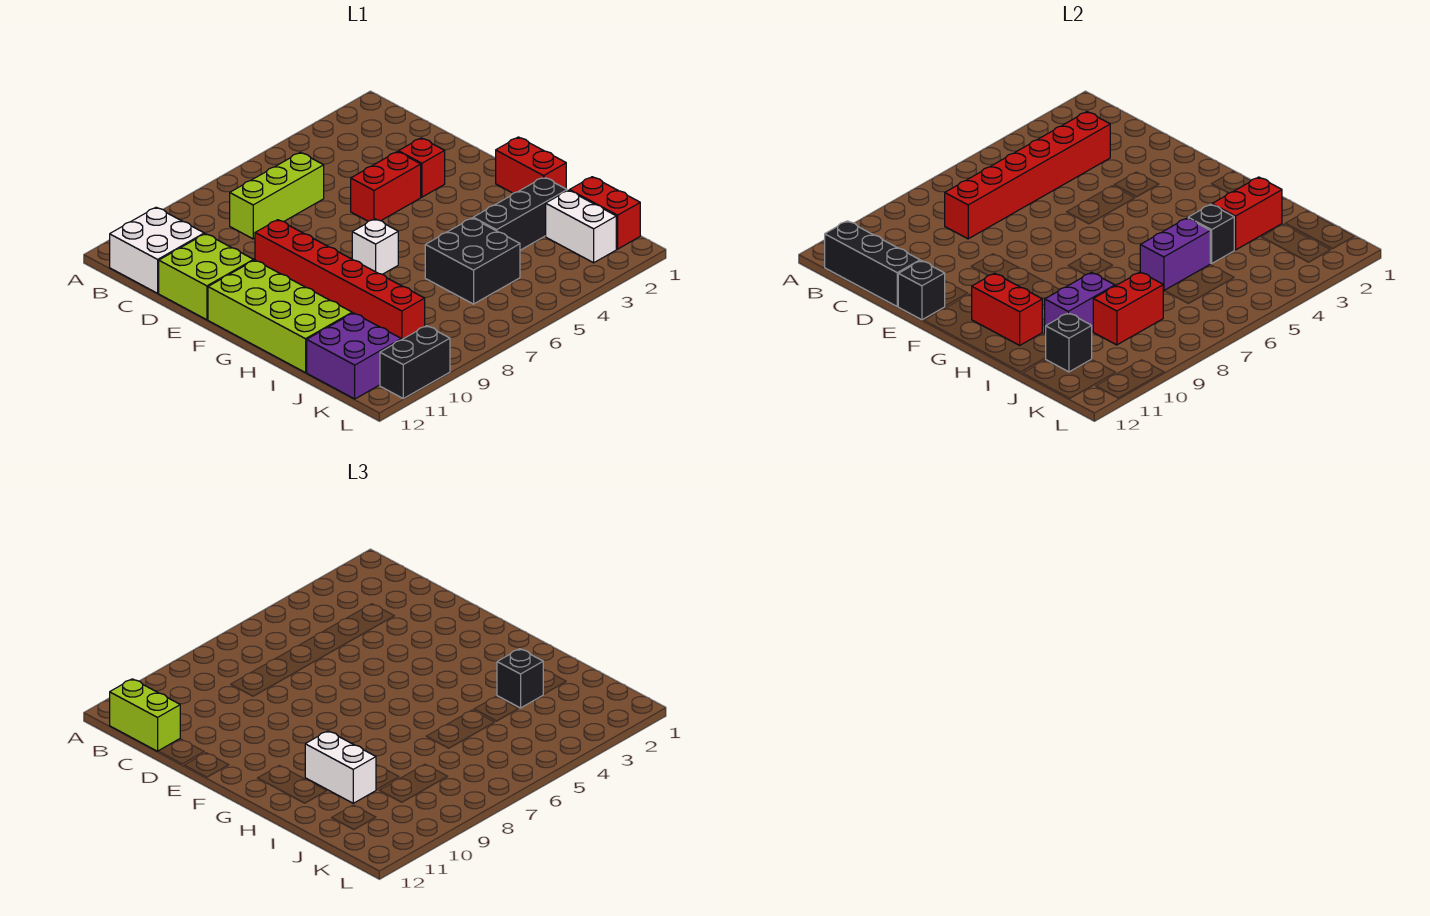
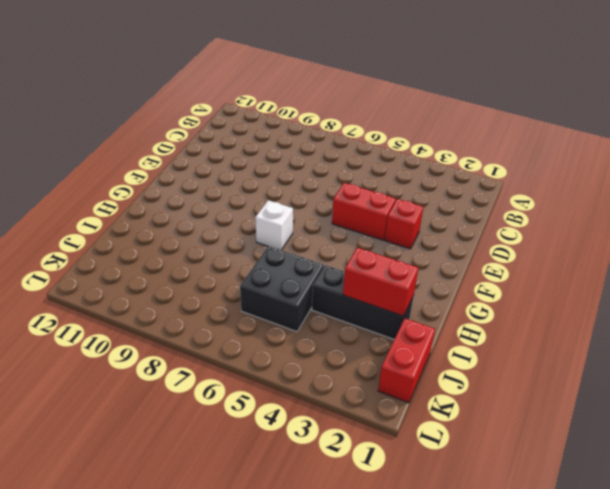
none -> white 2x2 brick [110,207,204,293]
none -> lime 1x3 brick [230,152,324,239]
none -> lime 2x2 brick [159,234,254,320]

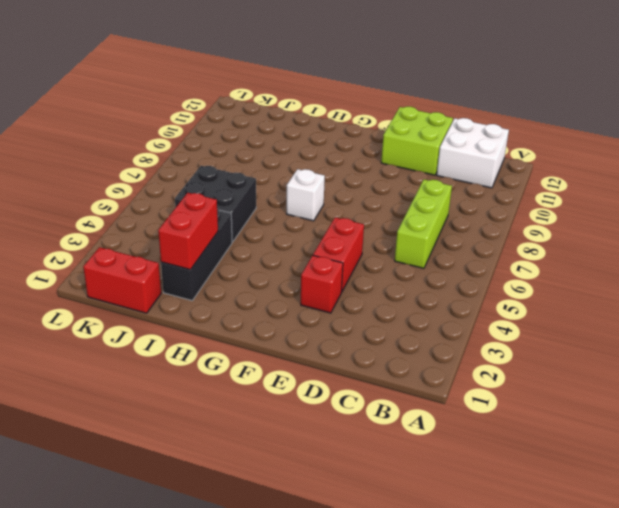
none -> red 1x6 brick [255,220,425,340]
none -> lime 2x4 brick [208,260,352,373]
none -> red 1x2 brick [496,137,566,193]

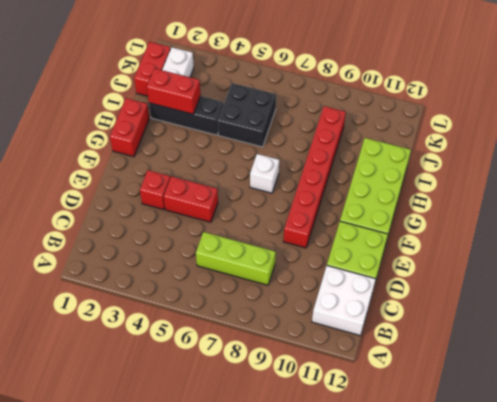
none -> purple 2x2 brick [307,313,401,399]
none -> black 1x2 brick [380,326,450,398]
none -> black 1x3 brick [825,221,920,306]

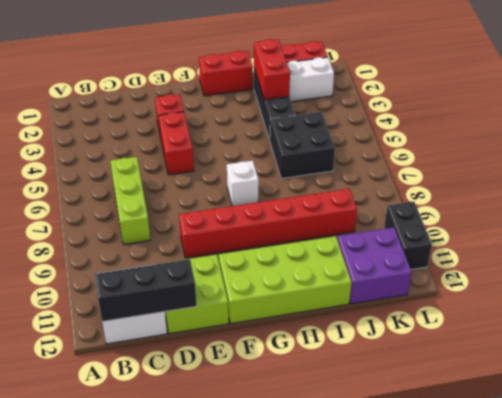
none -> red 1x6 brick [945,112,1110,239]
none -> black 1x1 brick [898,261,945,320]
none -> red 1x2 brick [972,273,1042,345]

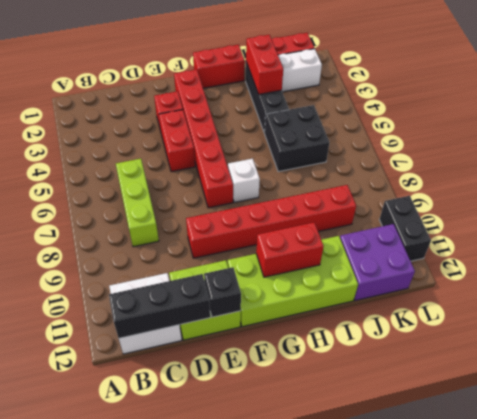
red 1x6 brick [174,70,233,208] -> red 1x6 brick moved to [945,112,1110,239]
none -> black 1x1 brick [1188,204,1234,264]
none -> purple 1x2 brick [1140,218,1210,291]
none -> purple 1x2 brick [1045,273,1115,333]

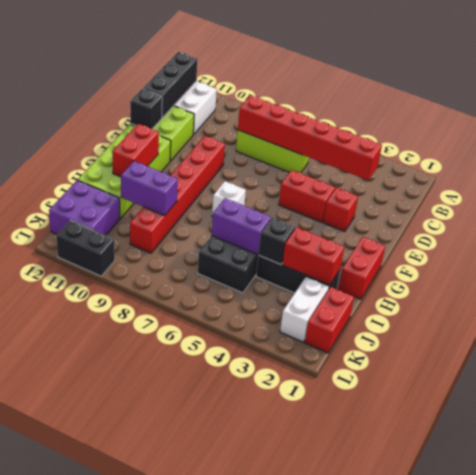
none -> red 1x2 brick [1093,272,1163,345]
none -> black 1x1 brick [1046,313,1092,372]
none -> lime 1x2 brick [110,679,180,751]

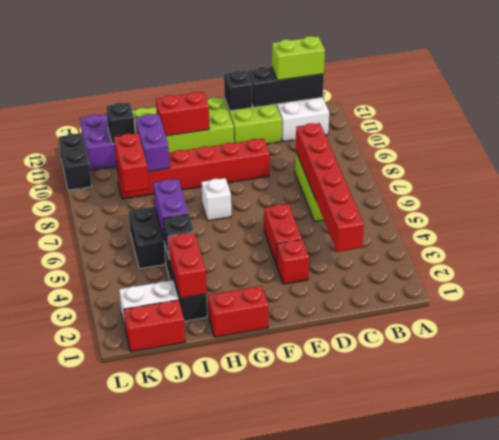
none -> white 1x2 brick [305,731,376,803]
none -> black 1x1 brick [497,649,543,708]

